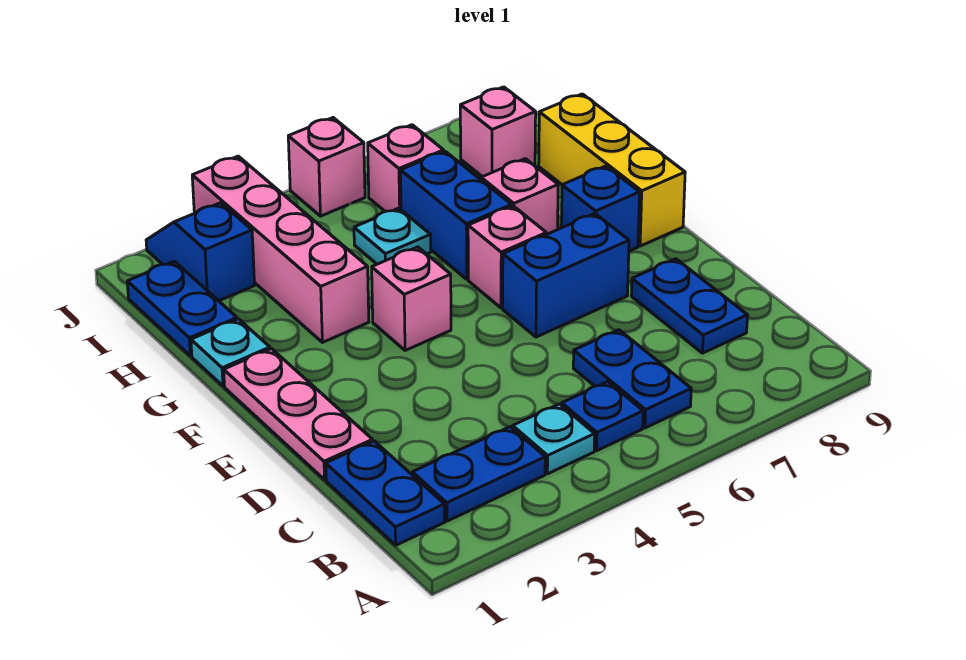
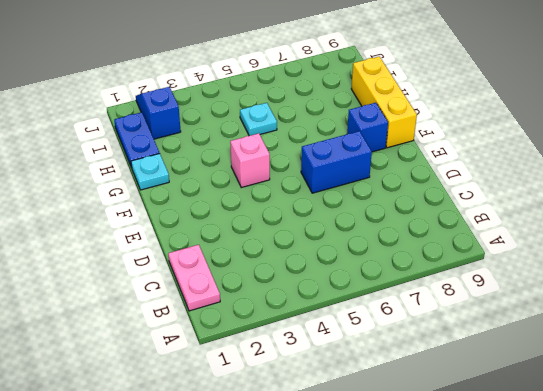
pink 1x2 plate [168,245,220,311] -> blue 1x2 plate [326,441,445,545]
none -> blue 1x2 plate [412,427,545,521]
none -> cyan 1x1 plate [513,404,595,474]
none -> blue 1x1 plate [561,382,643,451]

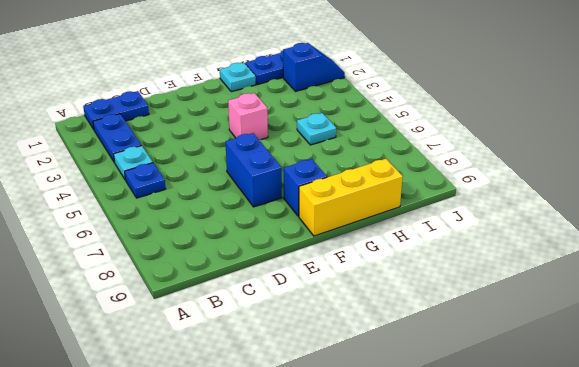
none -> blue 1x2 plate [573,330,691,428]
none -> blue 1x2 plate [631,259,747,353]
none -> pink 1x3 plate [224,349,373,480]

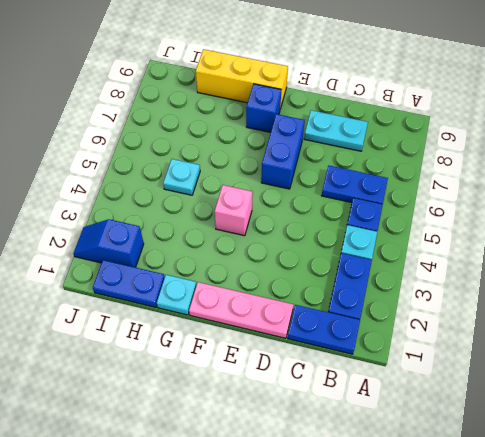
cyan 1x2 plate [304,110,368,151] -> blue 1x2 plate [631,259,747,353]
none -> pink 1x1 brick [468,206,546,308]
none -> pink 1x4 brick [192,156,369,342]
none -> blue 1x2 brick [401,151,512,279]

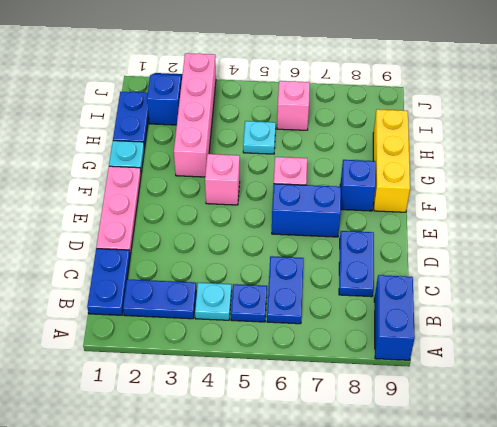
blue 1x2 brick [374,275,415,360] -> blue 1x2 brick moved to [401,151,512,279]
none -> pink 1x1 brick [481,159,558,234]
none -> pink 1x1 brick [460,87,536,177]
none -> pink 1x1 brick [288,118,365,216]

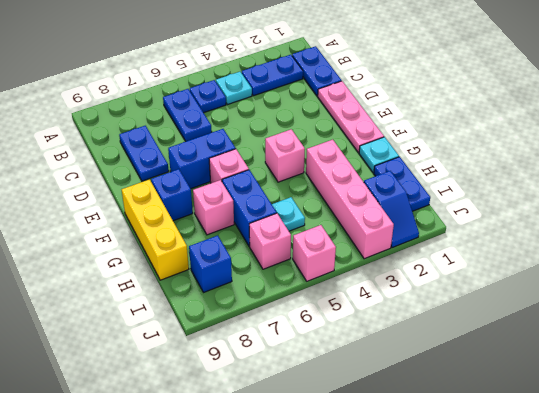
blue 1x1 brick [189,235,232,292] -> pink 1x1 brick [460,87,536,177]

